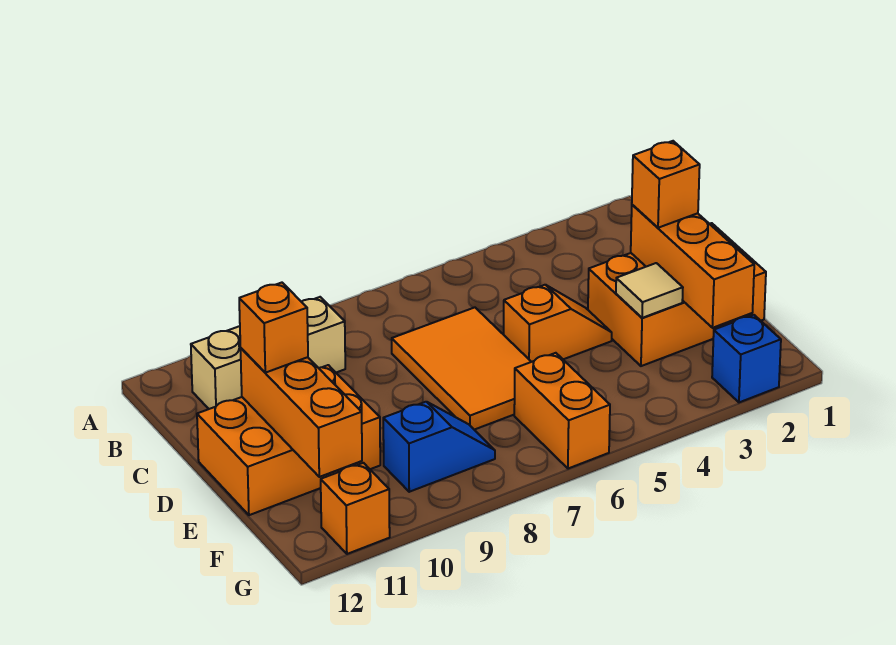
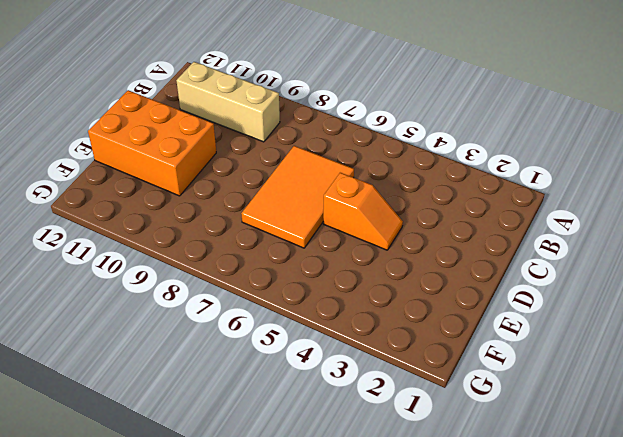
none -> orange 2x3 brick [588,223,766,366]
none -> orange 1x2 brick [514,353,610,469]
none -> blue 1x2 slope [383,402,495,492]

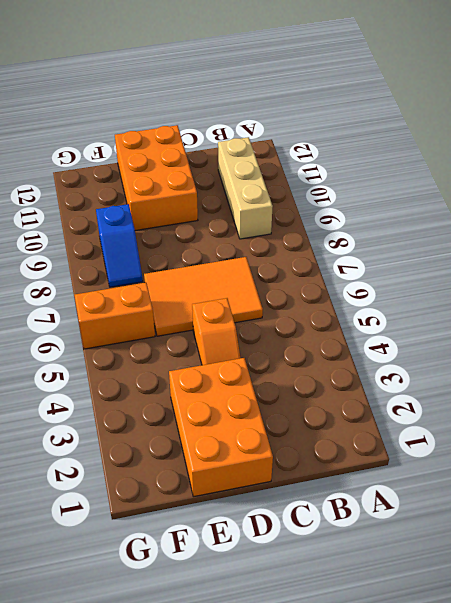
none -> blue 1x1 brick [712,315,781,402]
none -> orange 1x1 brick [321,463,390,554]
none -> orange 1x3 brick [631,205,754,328]

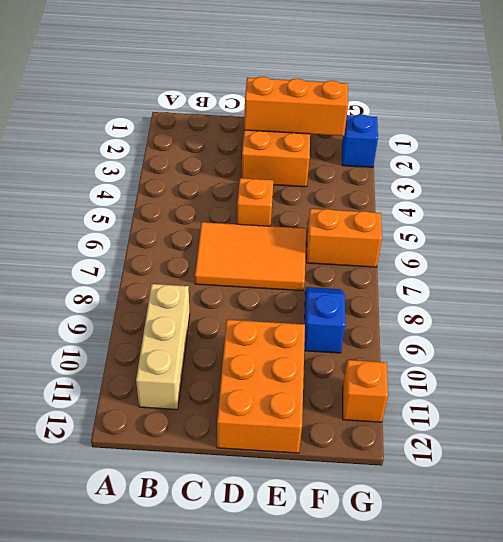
none -> orange 1x3 brick [241,348,362,477]
none -> tan 1x1 tile [616,263,683,318]
none -> orange 1x1 brick [632,141,700,228]

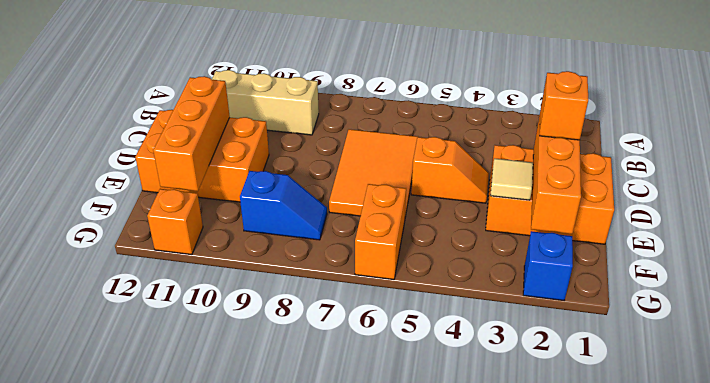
none -> orange 1x1 brick [239,283,308,373]

